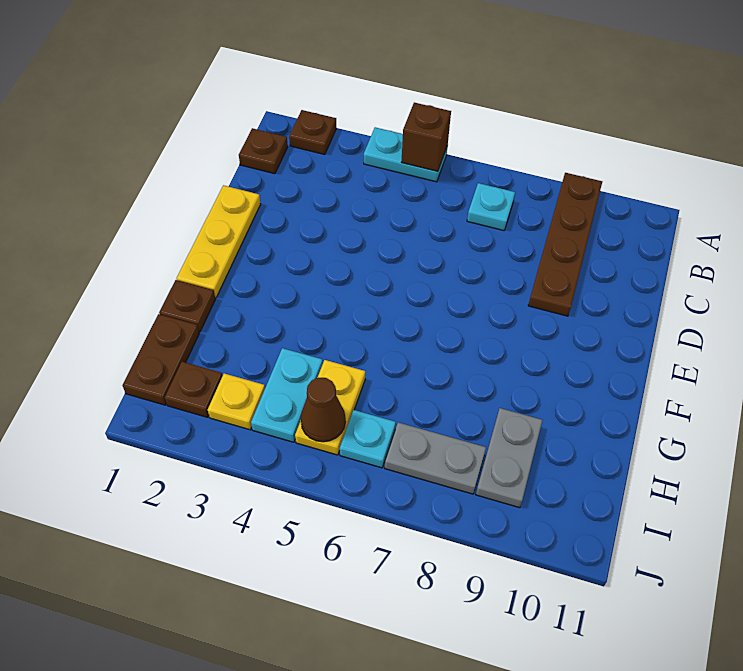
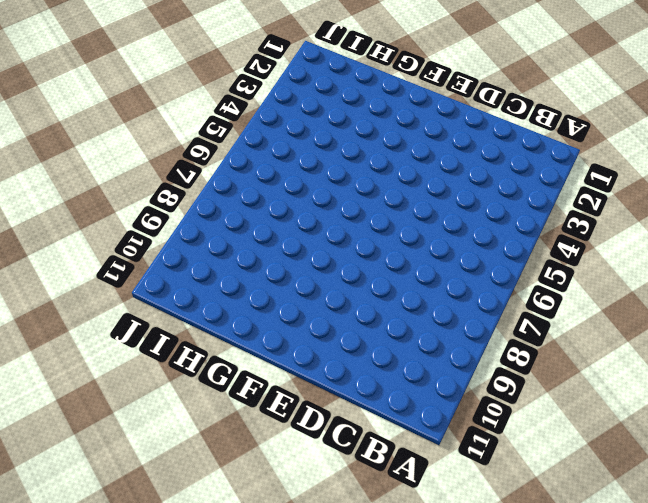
none -> brown 1x1 plate [289,110,336,155]
none -> cyan 1x2 plate [364,127,448,182]
none -> brown 1x4 plate [528,173,602,316]

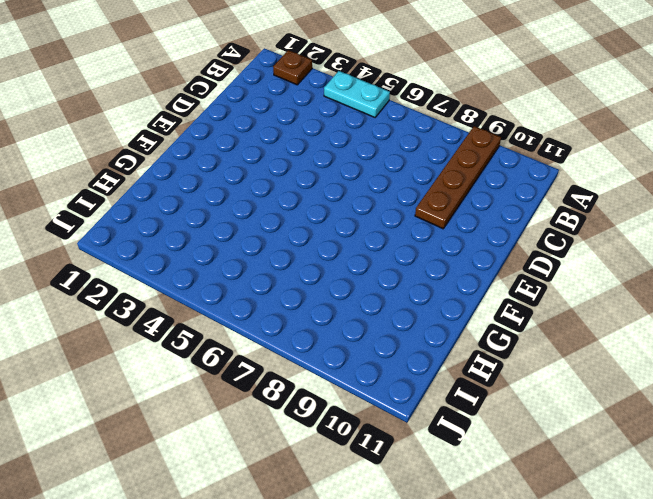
none -> brown 1x1 plate [239,128,288,174]
none -> cyan 1x1 plate [467,183,515,231]
none -> yellow 1x3 plate [177,185,261,298]

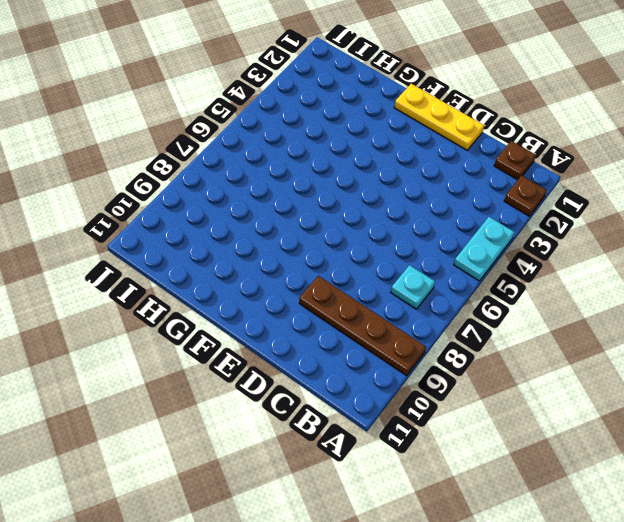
none -> brown 1x1 plate [159,280,216,332]
none -> brown 1x2 plate [123,314,199,405]
none -> cyan 1x2 plate [251,348,323,442]

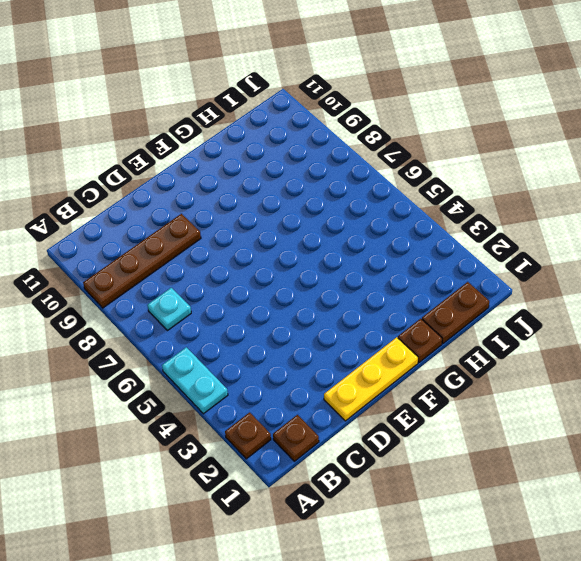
none -> cyan 1x2 plate [251,348,323,442]
none -> yellow 1x2 plate [295,360,365,455]
none -> grey 1x2 plate [476,408,542,508]

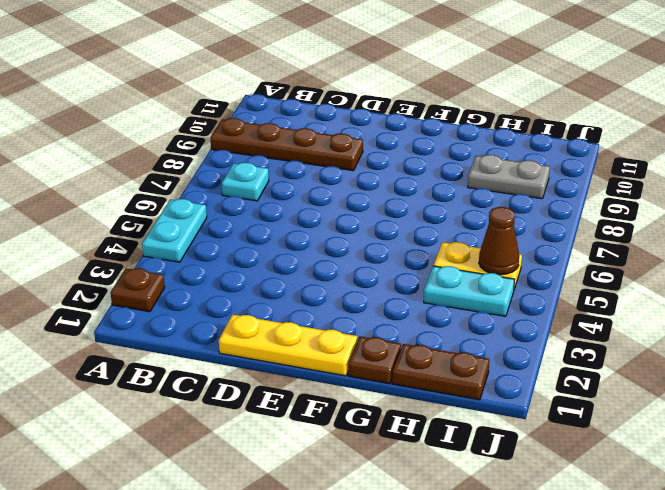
none -> brown 1x1 plate [239,128,288,174]
none -> brown 1x1 plate [165,362,222,417]
none -> yellow 1x1 plate [208,373,265,430]

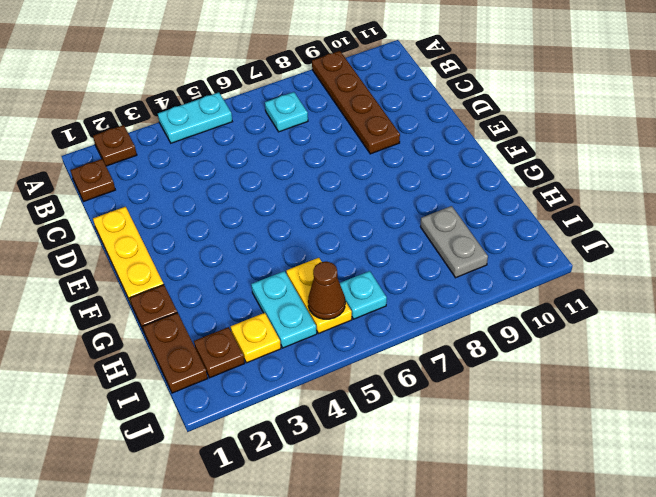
none -> grey 1x2 plate [385,422,486,494]
none -> brown 1x1 brick [402,103,451,171]

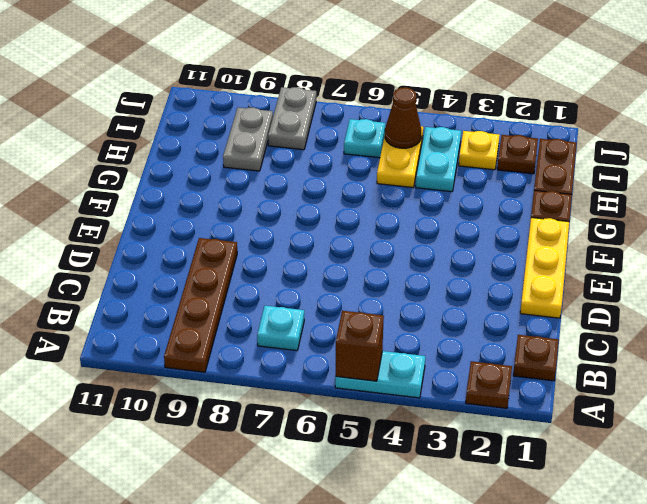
grey 1x2 plate [268,87,316,150] -> grey 1x2 plate turned to [385,422,486,494]

